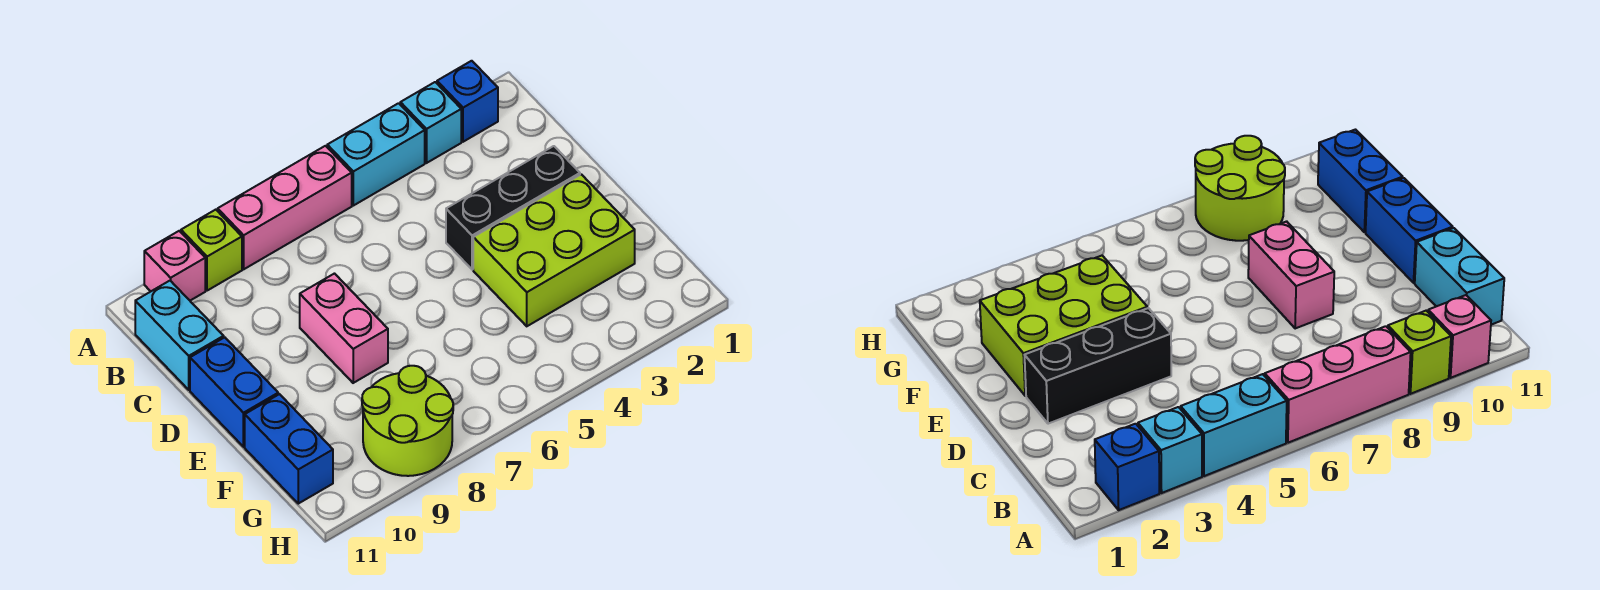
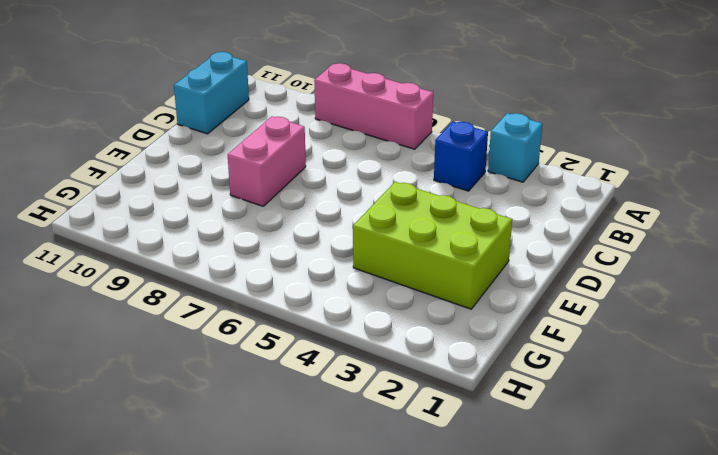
blue 1x1 brick [434,122,488,191] -> blue 1x1 brick moved to [437,61,498,142]
none -> cyan 1x2 brick [327,103,425,206]
none -> lime 1x1 brick [181,210,242,291]
none -> pink 1x1 brick [144,231,205,301]

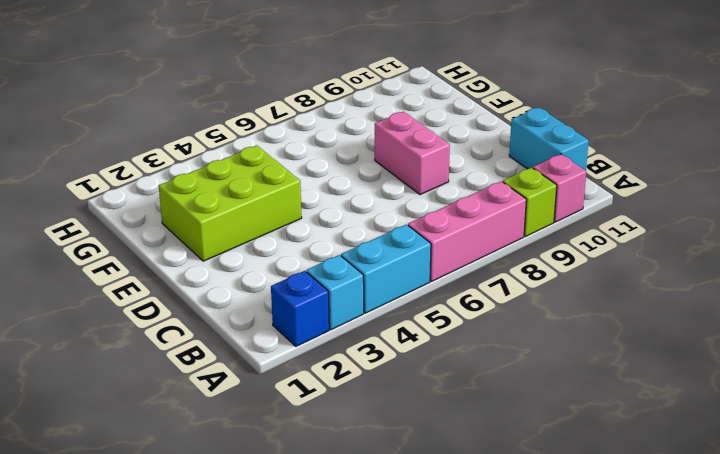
none -> black 1x3 brick [446,146,580,270]
none -> blue 1x2 brick [190,337,278,447]
none -> blue 1x2 brick [245,394,333,504]

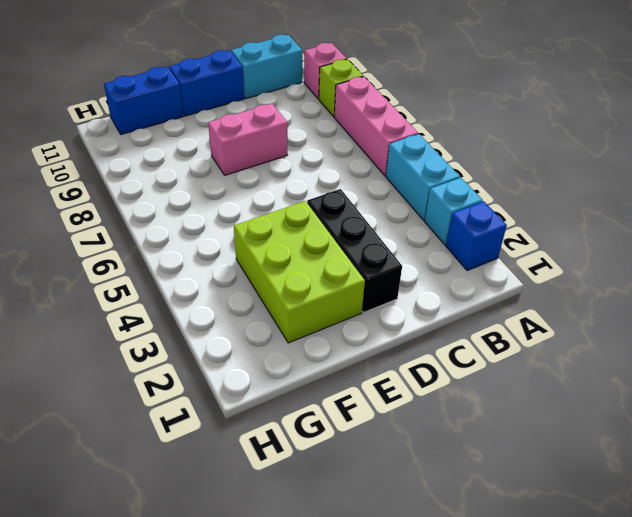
none -> lime 2x2 round brick [362,366,453,476]

